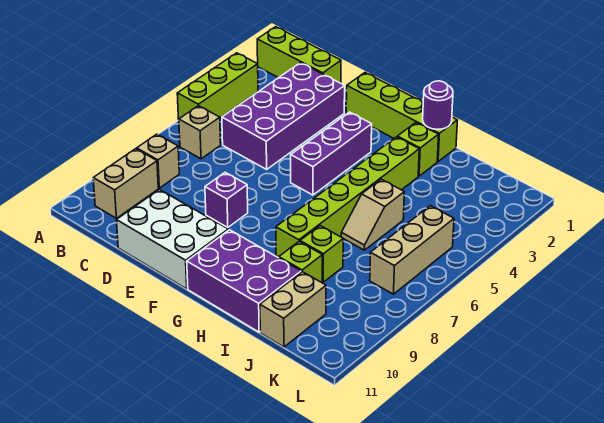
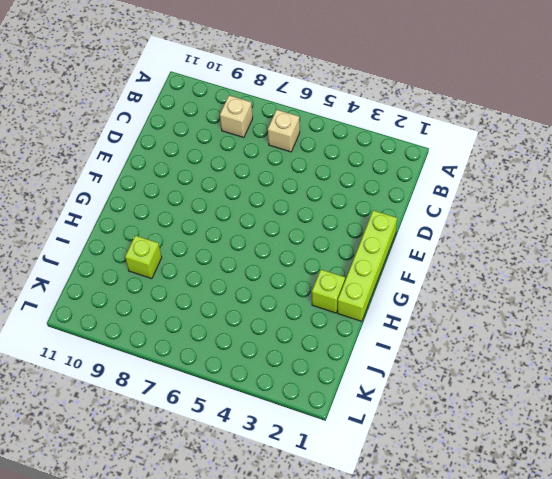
none -> lime 1x3 brick [257,27,341,83]
none -> lime 1x3 brick [177,53,258,120]
none -> tan 1x2 brick [93,149,158,218]

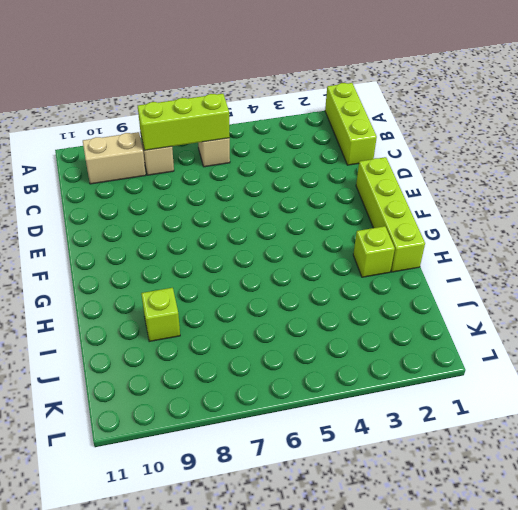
lime 1x3 brick [138,94,230,150] -> lime 1x3 brick moved to [177,53,258,120]
none -> purple 2x4 brick [222,63,345,169]
none -> white 2x3 brick [117,189,228,289]
none -> purple 1x1 brick [205,172,248,227]

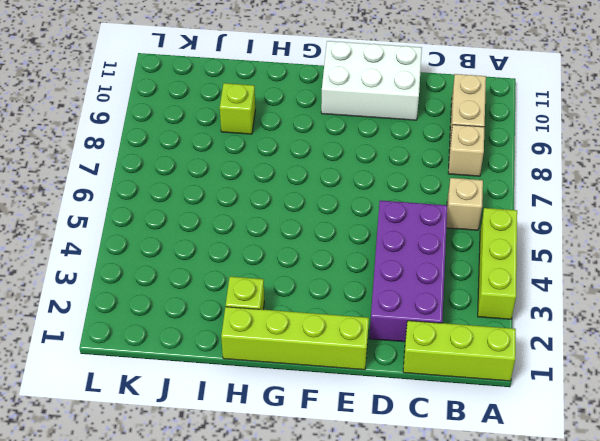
none -> purple 1x1 brick [205,172,248,227]
none -> purple 1x3 brick [291,112,372,195]
none -> purple 2x3 brick [187,230,301,332]

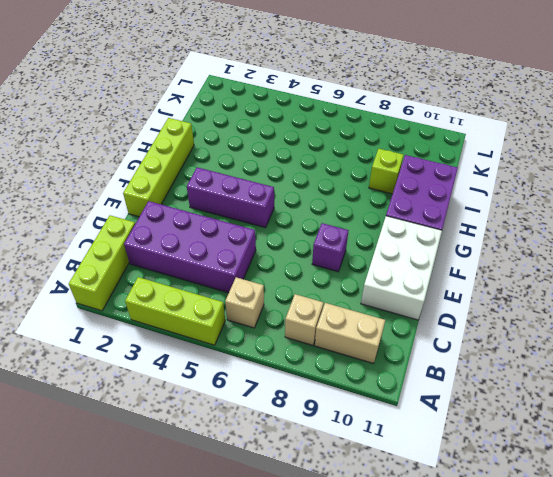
none -> lime 1x1 brick [397,123,439,176]
none -> lime 1x6 brick [276,137,419,257]
none -> tan 1x2 slope [341,179,404,250]

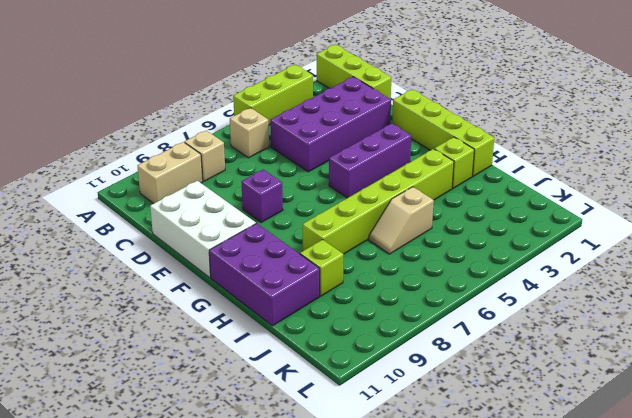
none -> lime 1x1 brick [300,226,343,282]
none -> tan 1x2 brick [260,272,326,347]
none -> tan 1x3 brick [370,206,454,294]

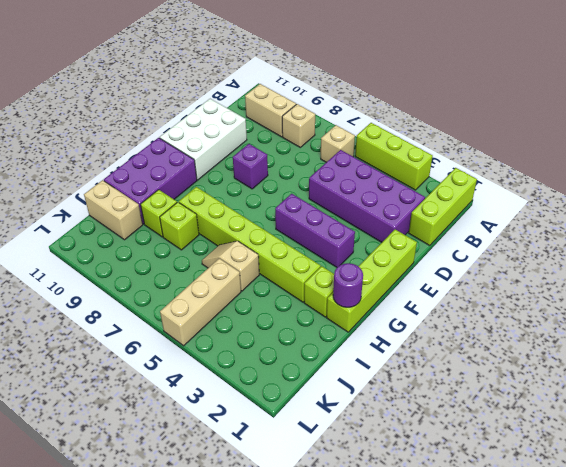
tan 1x3 brick [160,258,241,346] -> tan 1x3 brick turned to [370,206,454,294]

